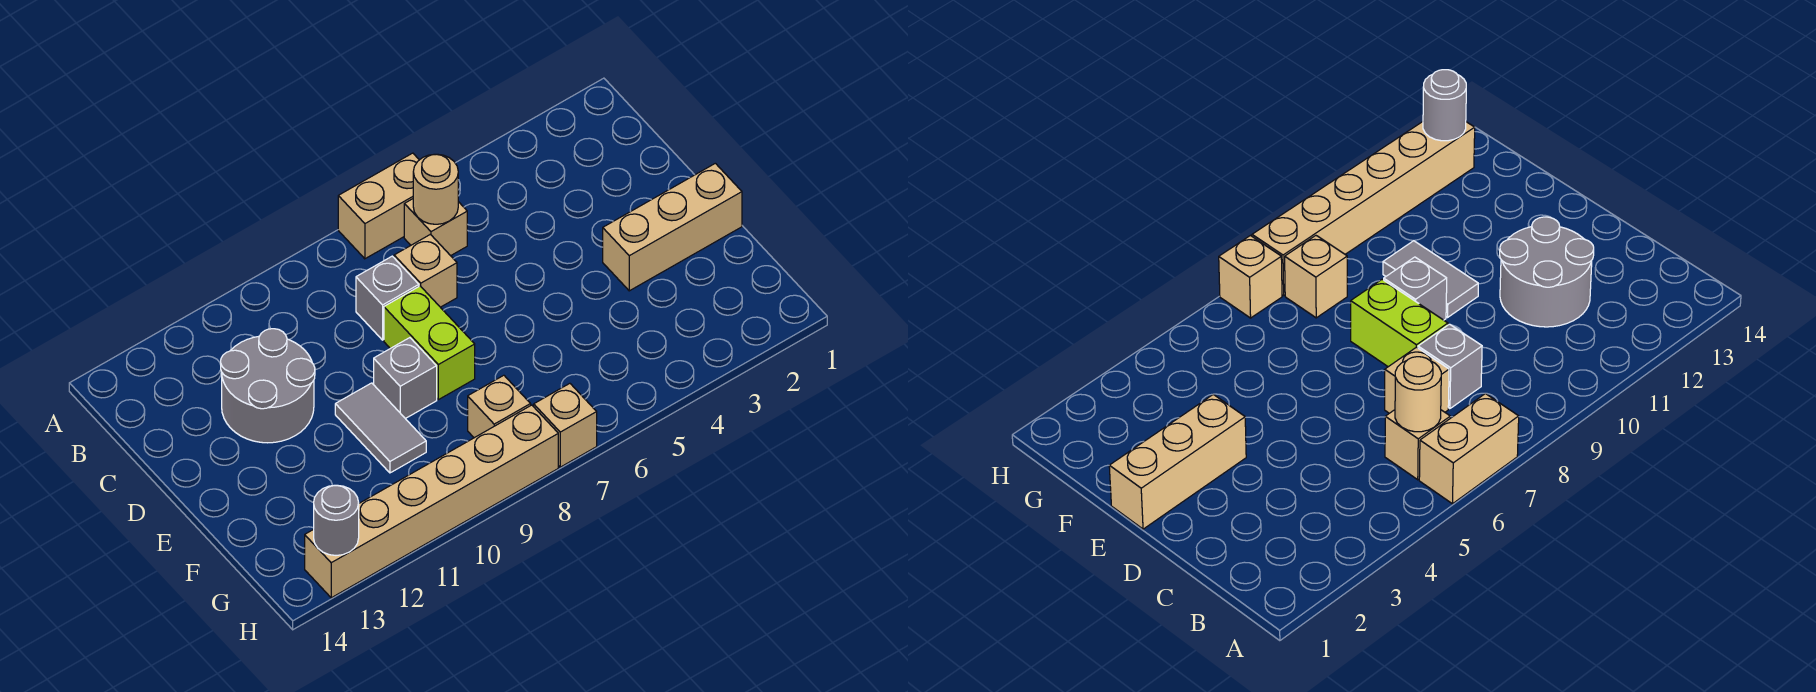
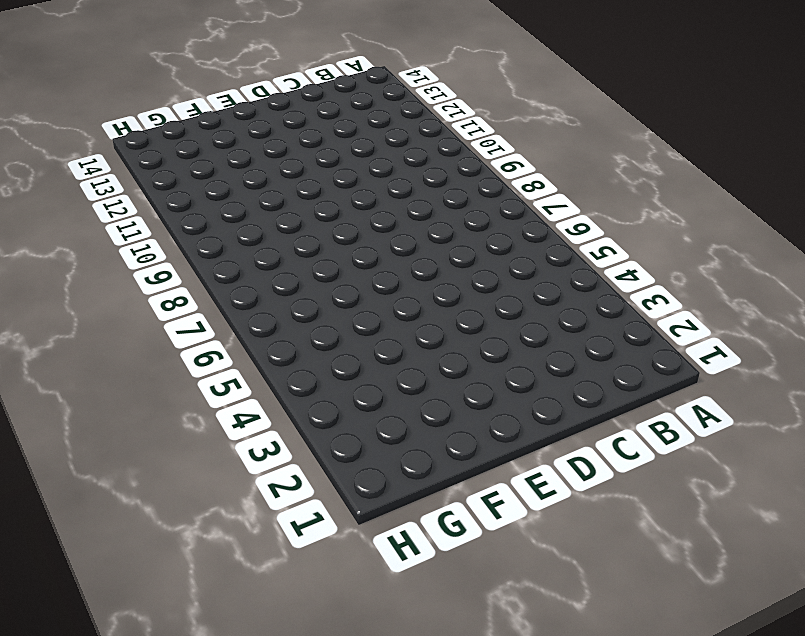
none -> tan 1x2 brick [338,153,419,259]
none -> tan 1x1 brick [404,199,467,256]
none -> tan 1x1 brick [394,234,457,307]

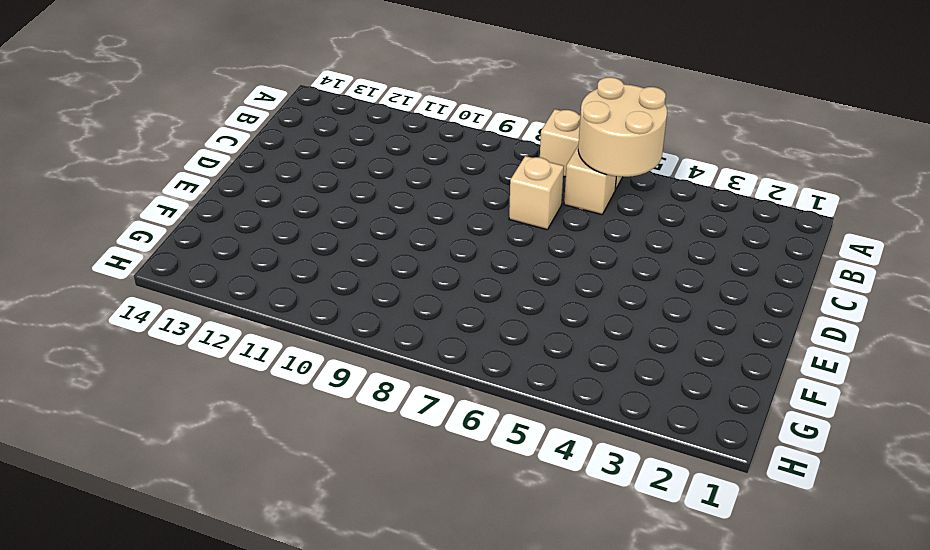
tan 2x2 round brick [578,77,667,177] -> tan 1x1 round brick [413,154,458,224]
none -> grey 1x1 brick [356,256,419,340]
none -> grey 2x2 round brick [221,329,315,443]
none -> lime 1x2 brick [384,286,475,400]

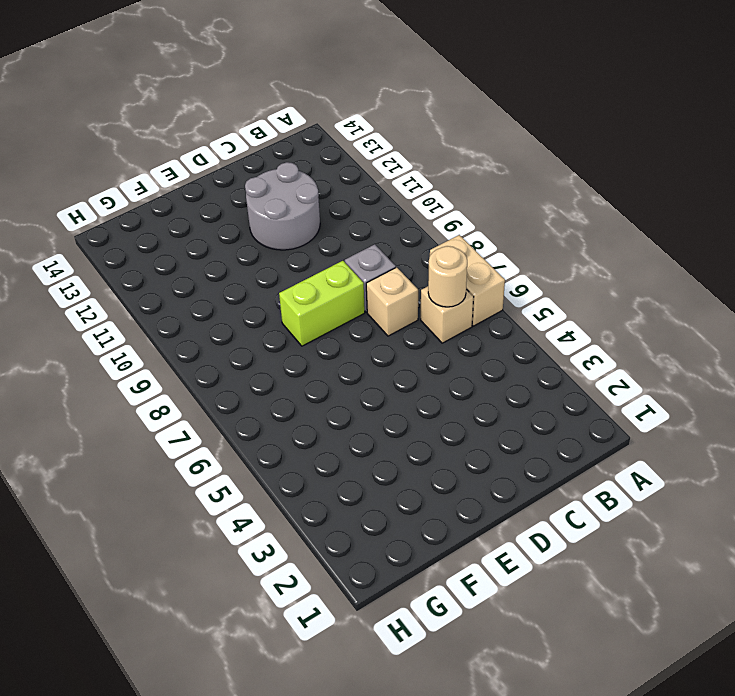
none -> tan 1x3 brick [603,163,742,291]
none -> grey 1x1 brick [374,338,437,419]
none -> grey 1x2 tile [335,383,426,473]

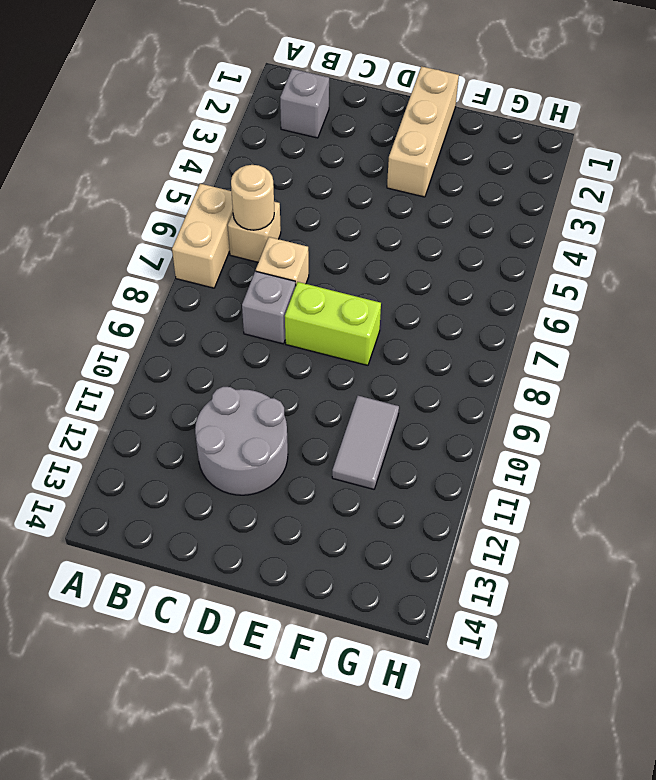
grey 1x1 brick [280,69,329,138] -> grey 1x1 brick moved to [374,338,437,419]
grey 1x2 tile [332,396,399,489] -> grey 1x2 tile turned to [335,383,426,473]
none -> tan 1x1 brick [468,375,531,438]
none -> tan 1x1 brick [534,384,597,467]
none -> tan 1x6 brick [305,405,558,598]

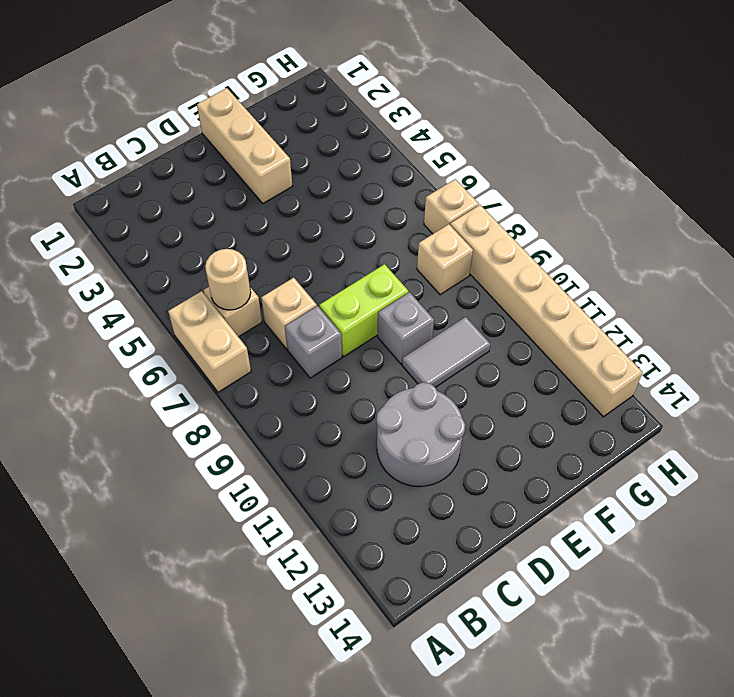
none -> grey 1x1 round brick [314,485,359,555]

